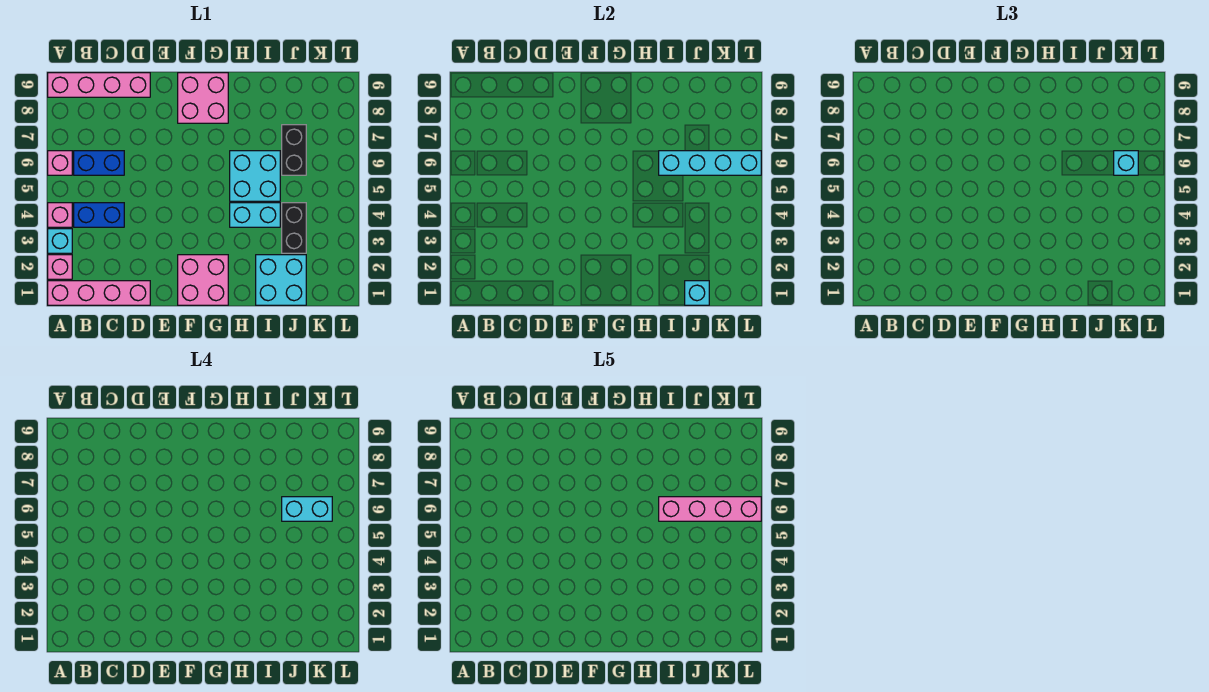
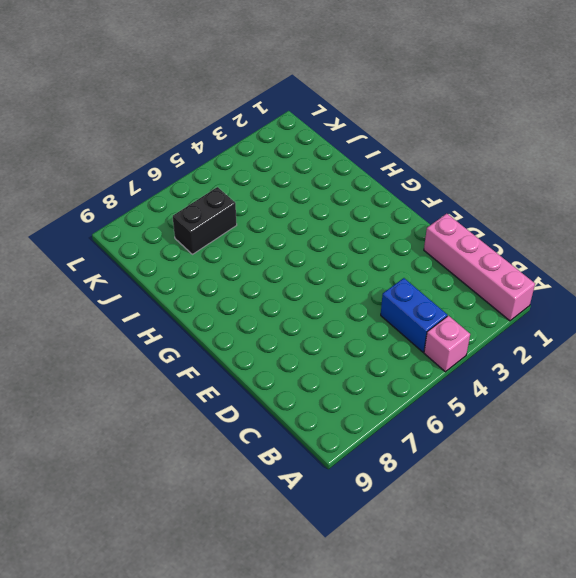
none -> pink 1x1 brick [48,255,72,279]
none -> cyan 1x1 brick [48,229,72,253]
none -> pink 1x1 brick [48,151,72,175]

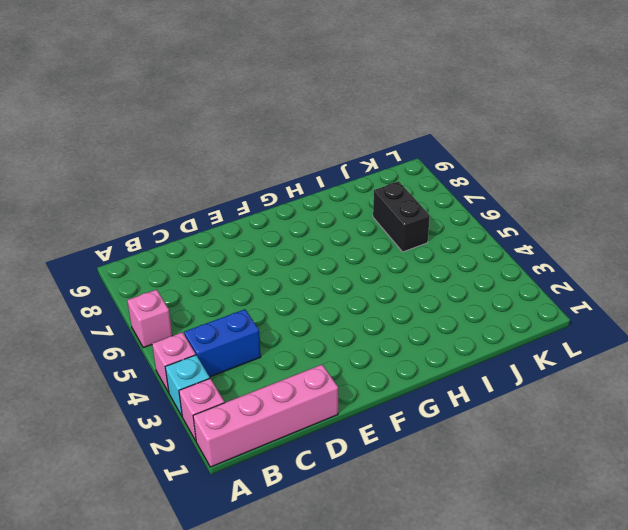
none -> pink 1x4 brick [48,73,150,97]
none -> blue 1x2 brick [74,151,124,175]
none -> pink 2x2 brick [178,255,228,305]

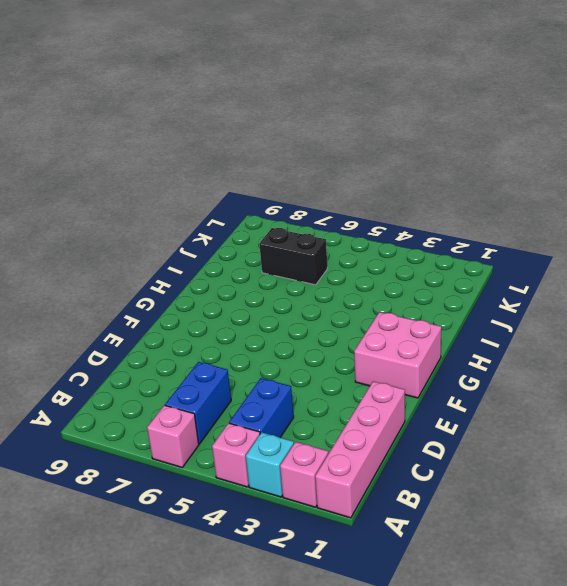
none -> pink 1x4 brick [48,73,150,97]
none -> pink 2x2 brick [178,73,228,123]
none -> cyan 1x2 brick [230,203,280,227]

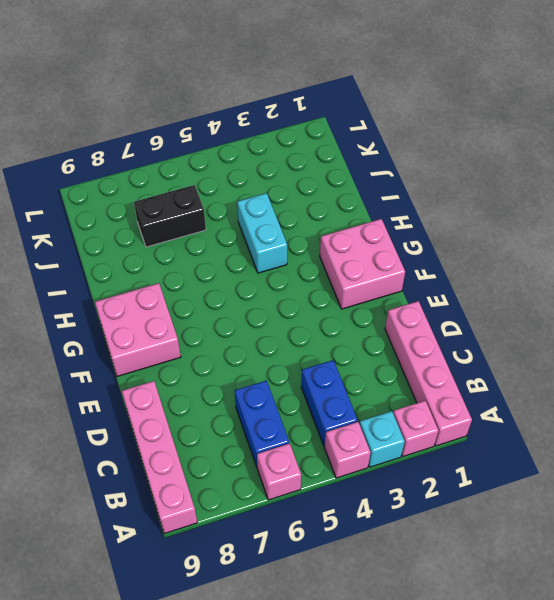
none -> cyan 2x2 brick [230,151,280,201]
none -> cyan 2x2 brick [256,255,306,305]
none -> black 1x2 brick [282,203,306,253]

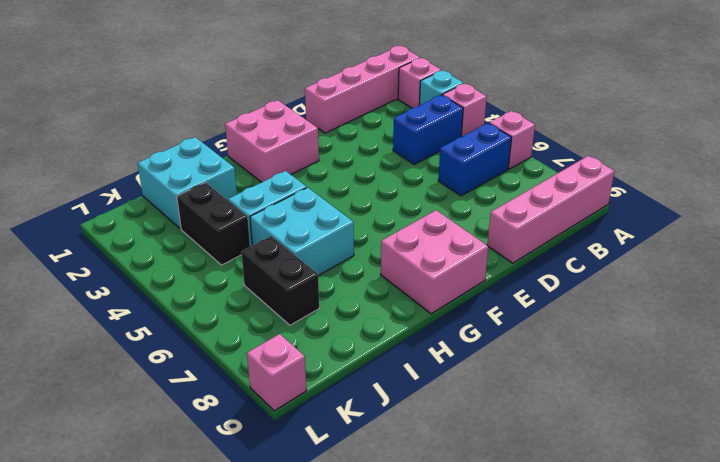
pink 1x1 brick [247,334,306,411] -> none
none -> cyan 1x4 brick [659,151,761,175]
none -> cyan 1x1 brick [685,281,709,305]
none -> cyan 1x1 brick [1114,151,1138,175]

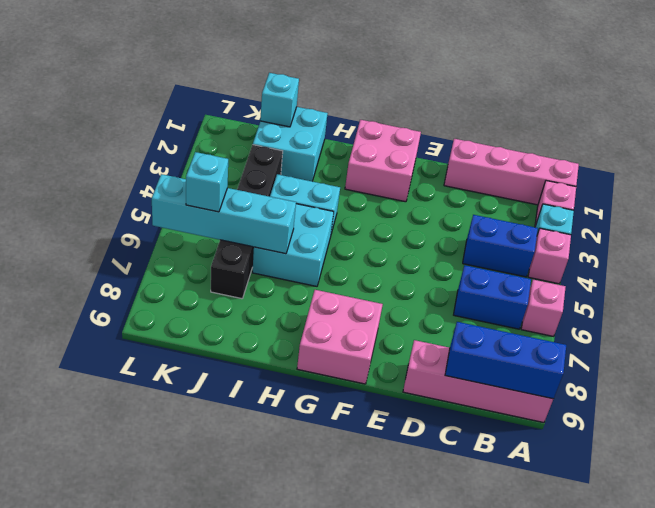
blue 1x3 brick [445,322,566,399] -> none
none -> cyan 1x2 brick [282,497,332,521]
none -> pink 1x4 brick [659,497,761,521]

